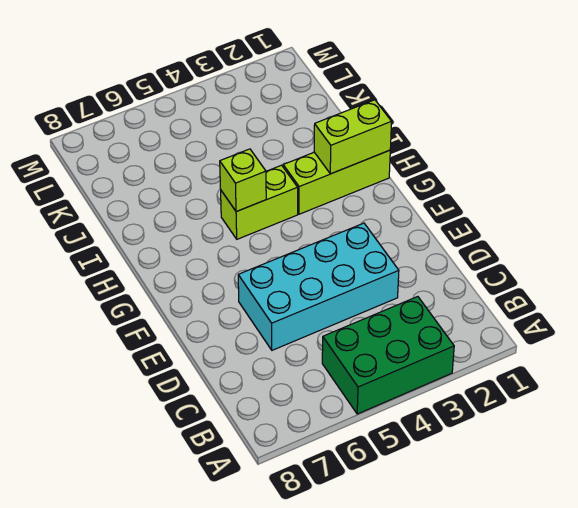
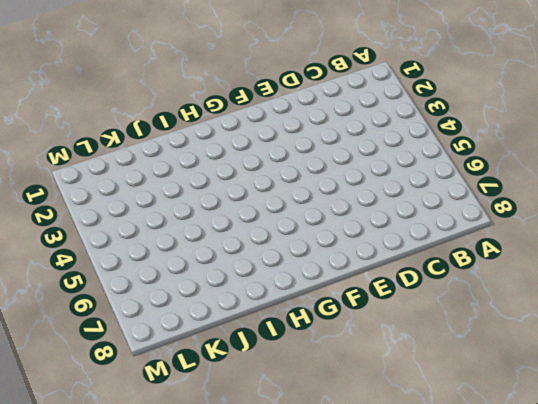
none -> green 2x3 brick [322,297,454,414]
none -> cyan 2x4 brick [238,223,399,350]

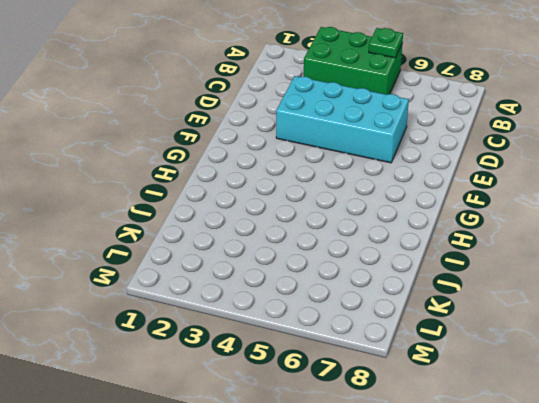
green 1x1 plate [369,28,403,58] -> none
none -> lime 1x3 brick [283,150,390,214]
none -> lime 1x2 brick [221,165,298,239]

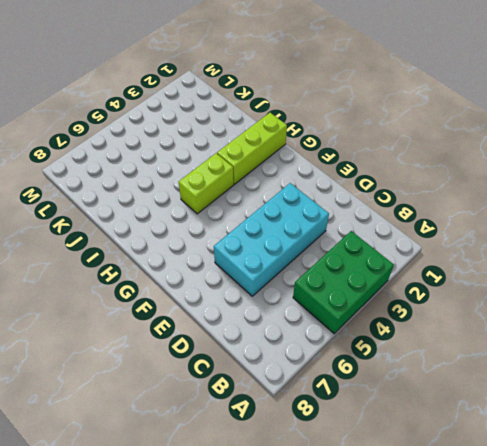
none -> lime 1x2 brick [314,100,392,174]
none -> lime 1x1 brick [220,149,266,212]

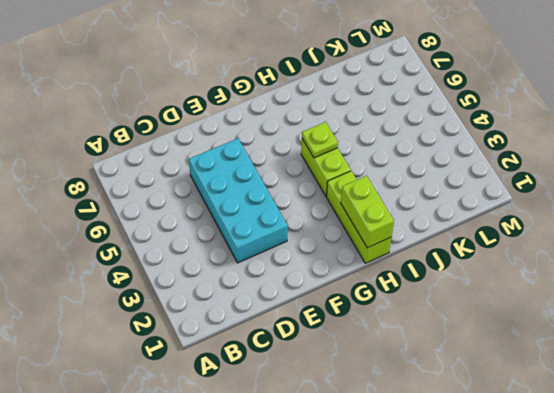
lime 1x1 plate [302,122,338,158] -> lime 1x1 brick [220,149,266,212]
none -> green 2x3 brick [322,297,454,414]

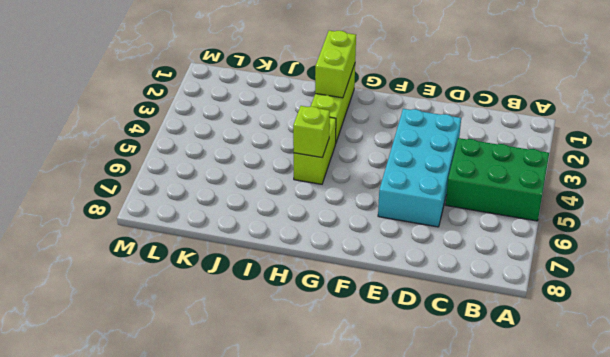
green 2x3 brick [446,138,549,221] -> green 2x3 brick turned to [322,297,454,414]

